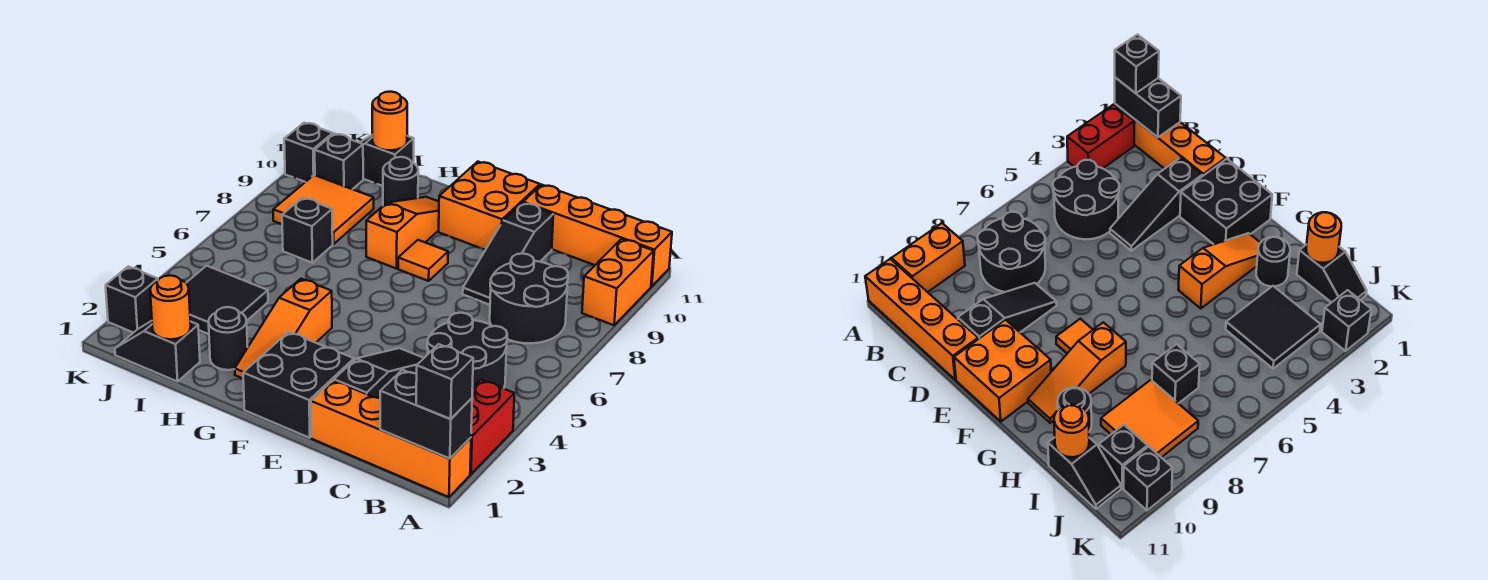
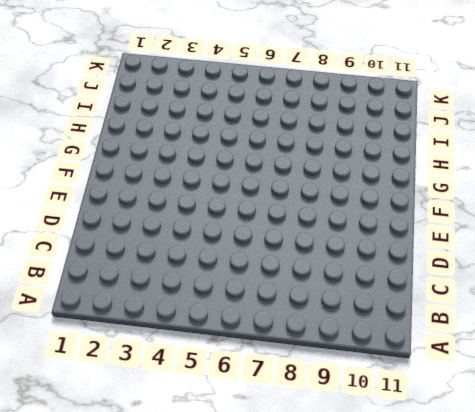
none -> orange 1x4 brick [311,381,471,497]
none -> red 1x2 brick [470,380,514,474]
none -> orange 1x2 brick [582,239,654,325]

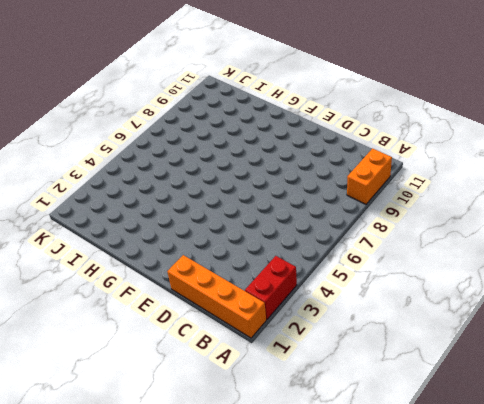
none -> orange 1x4 brick [523,185,672,286]
none -> black 2x2 round brick [427,313,507,389]
none -> black 2x2 round brick [490,253,568,343]

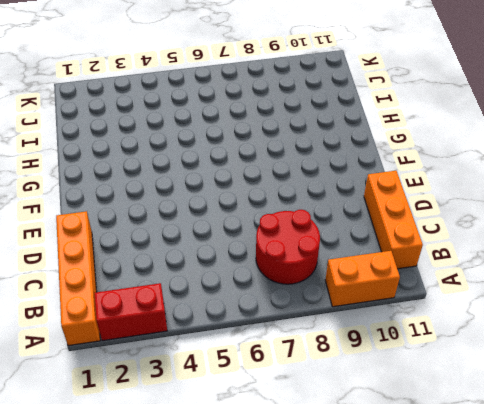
red 2x2 round brick [256,210,320,284] -> black 2x2 round brick [490,253,568,343]
orange 1x3 brick [364,171,423,269] -> orange 1x4 brick [523,185,672,286]
none -> black 2x2 round brick [427,313,507,389]
none -> black 1x3 slope [334,348,424,398]
none -> black 1x3 slope [463,203,553,305]

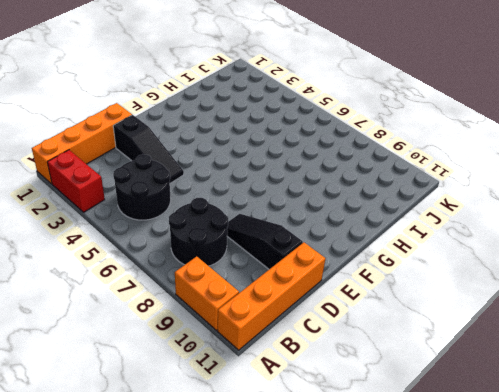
none -> black 2x2 brick [243,332,354,438]
none -> orange 2x2 brick [439,162,540,250]
none -> orange 1x1 tile [398,240,448,281]

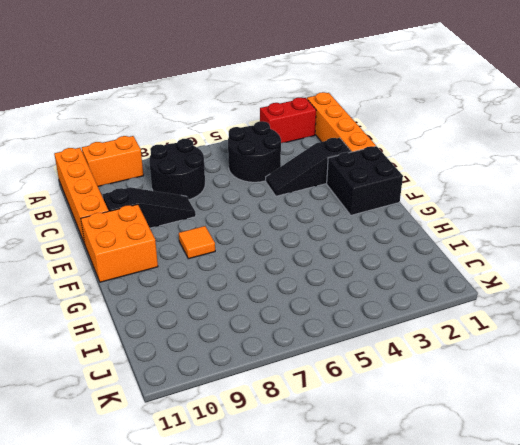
none -> orange 1x3 slope [235,279,332,378]
none -> orange 1x3 slope [366,197,439,269]
none -> black 1x1 round brick [209,307,248,370]

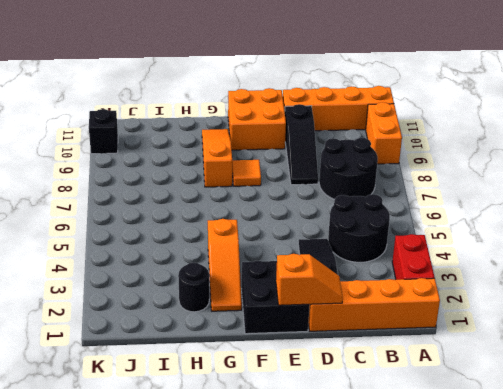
orange 1x2 slope [276,254,343,305] -> none
none -> black 1x1 round brick [383,157,418,205]
none -> black 1x2 slope [115,321,200,382]
none -> black 2x2 tile [186,266,268,334]

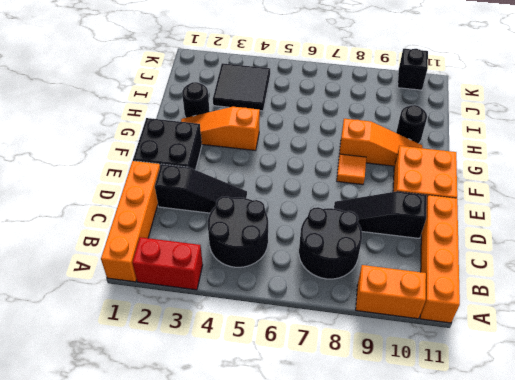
none -> black 1x2 slope [115,321,200,382]
none -> black 1x1 brick [282,198,333,263]
none -> orange 2x2 tile [273,175,374,244]

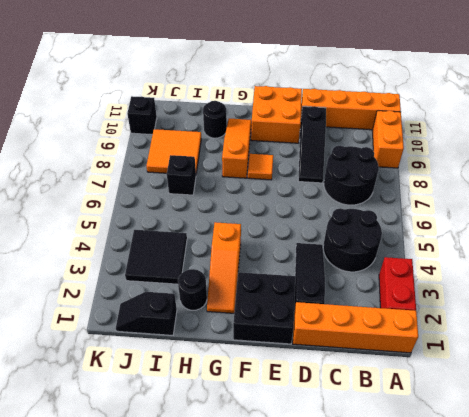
none -> black 1x2 slope [360,135,414,186]
none -> black 1x1 brick [315,134,363,189]
none -> black 1x1 brick [106,267,158,333]

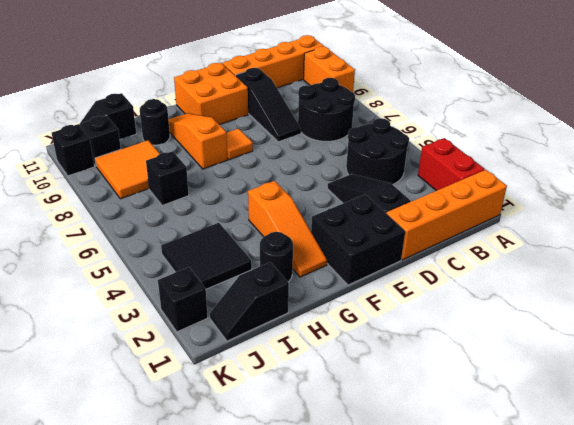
none -> black 1x2 brick [380,370,472,459]
none -> orange 1x1 round brick [150,275,191,339]
none -> orange 1x1 round brick [372,92,407,150]

